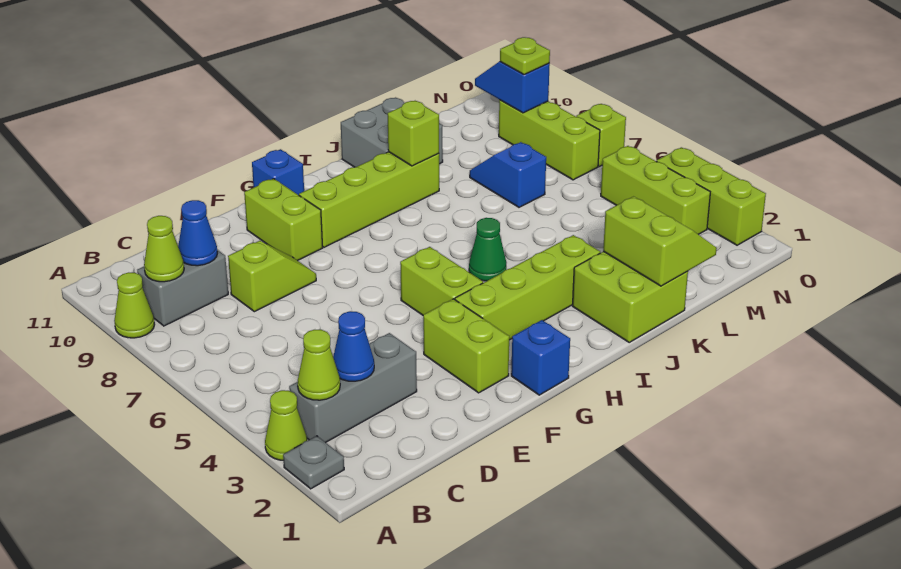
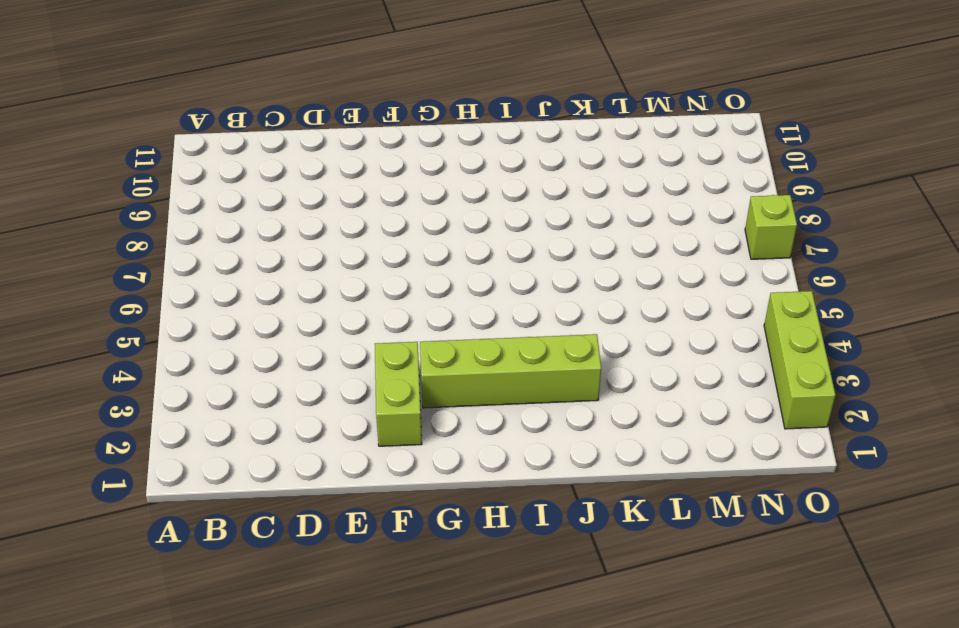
none -> grey 1x1 plate [283,436,344,489]
none -> lime 1x1 cone [265,390,307,460]
none -> lime 1x1 cone [114,272,155,338]

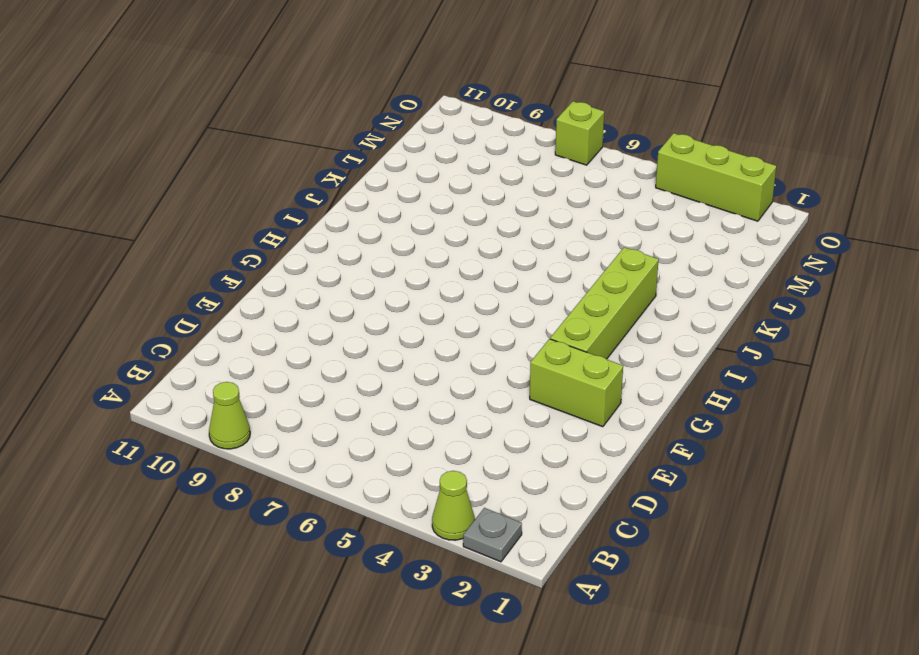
none -> grey 1x3 brick [289,333,417,443]
none -> grey 1x2 brick [137,250,228,326]
none -> lime 1x2 slope [228,241,316,312]

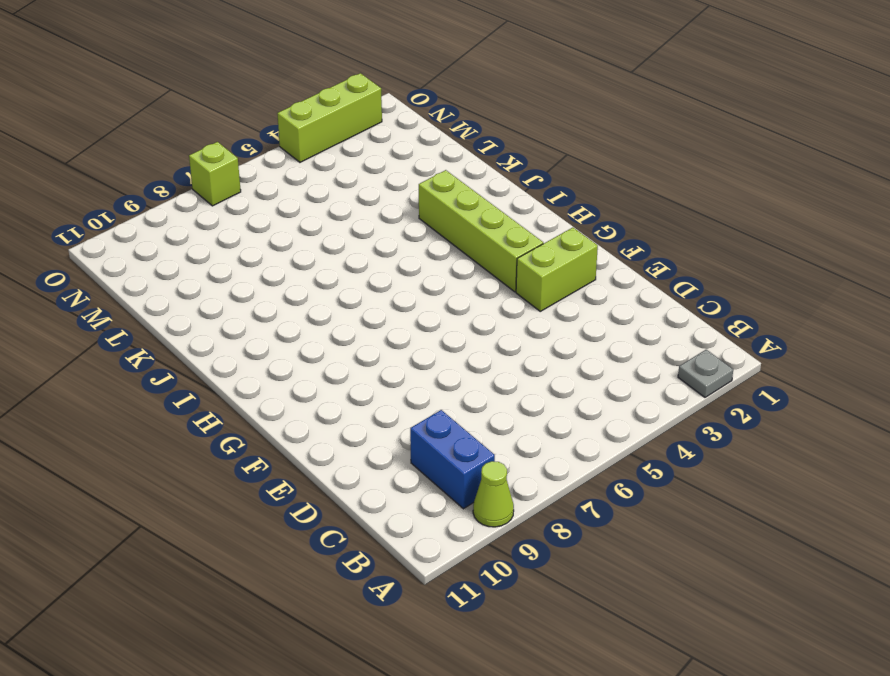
blue 1x2 brick [410,410,495,509] -> grey 1x2 brick [137,250,228,326]
none -> lime 1x1 cone [265,390,307,460]
none -> grey 1x3 brick [289,333,417,443]
none -> lime 1x2 slope [228,241,316,312]

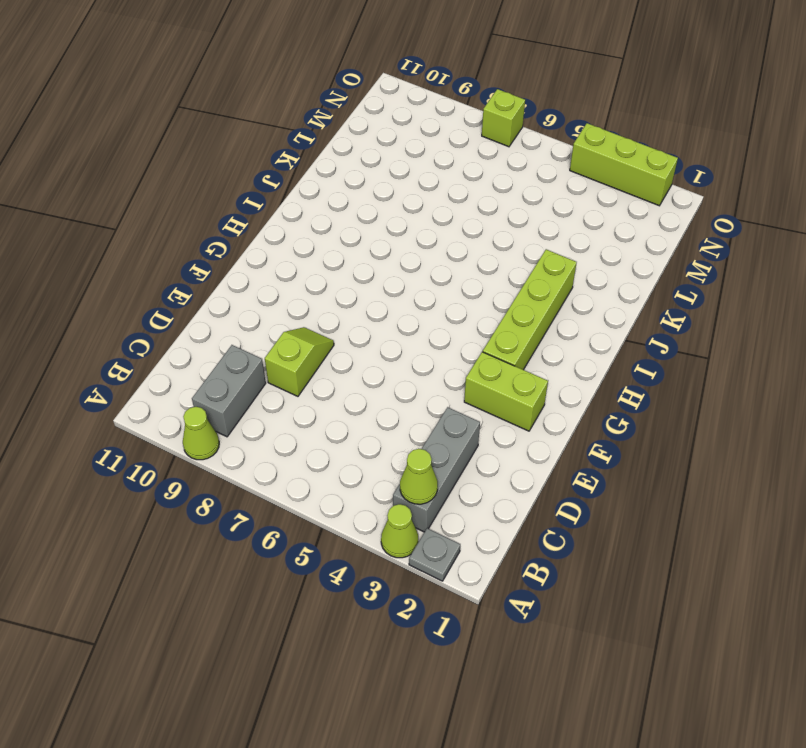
none -> lime 1x2 brick [244,179,323,261]
none -> blue 1x1 brick [511,320,570,395]
none -> lime 1x2 brick [400,247,483,315]

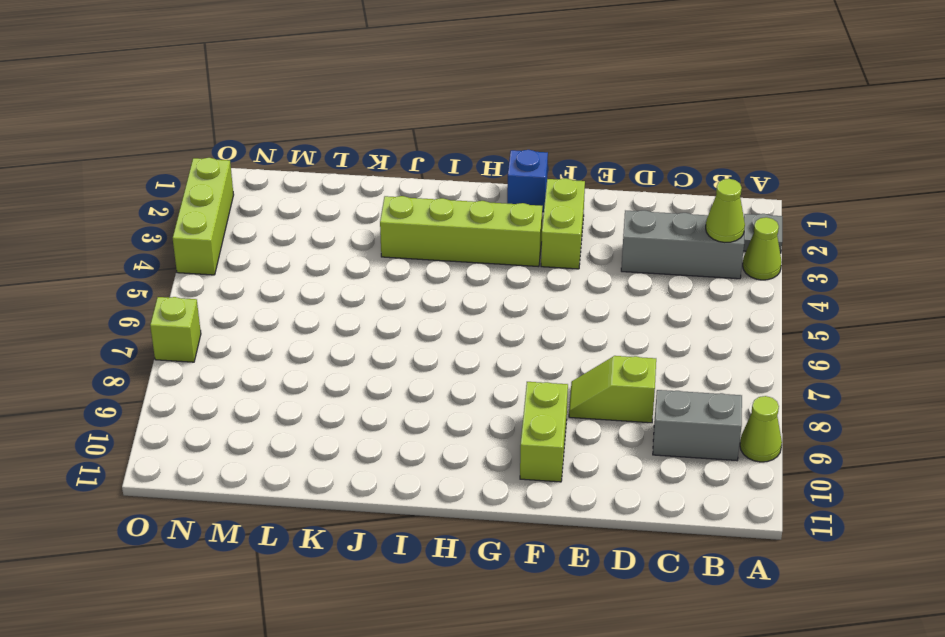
none -> lime 1x2 brick [400,247,483,315]
none -> lime 1x4 brick [299,152,439,247]
none -> blue 1x1 brick [252,149,304,195]

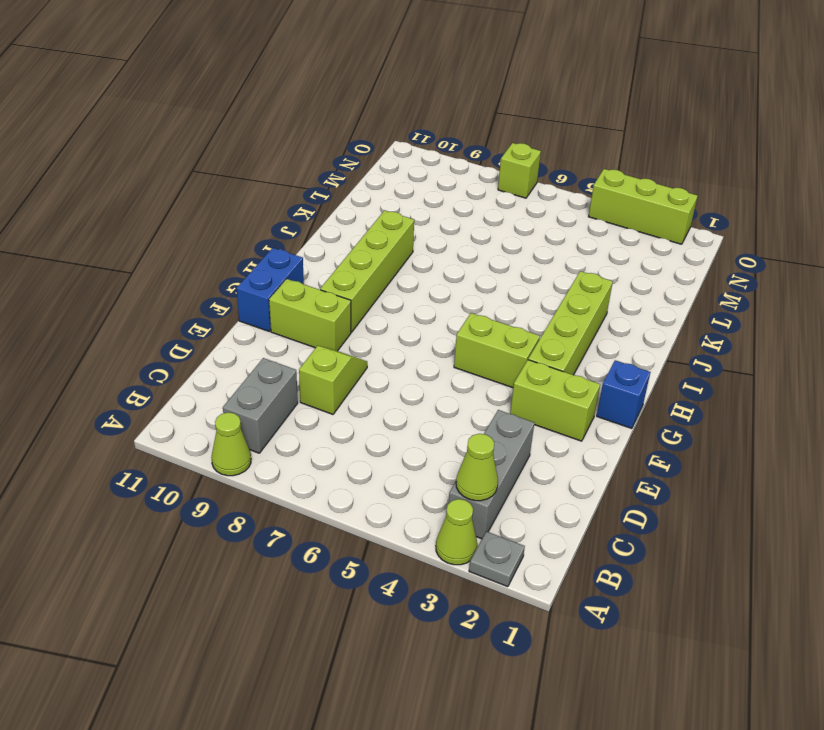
blue 1x2 brick [237,248,304,331] -> blue 1x1 brick [252,149,304,195]
none -> green 1x1 cone [469,218,507,281]
none -> lime 2x2 brick [573,251,688,342]
none -> grey 2x2 brick [341,98,443,167]

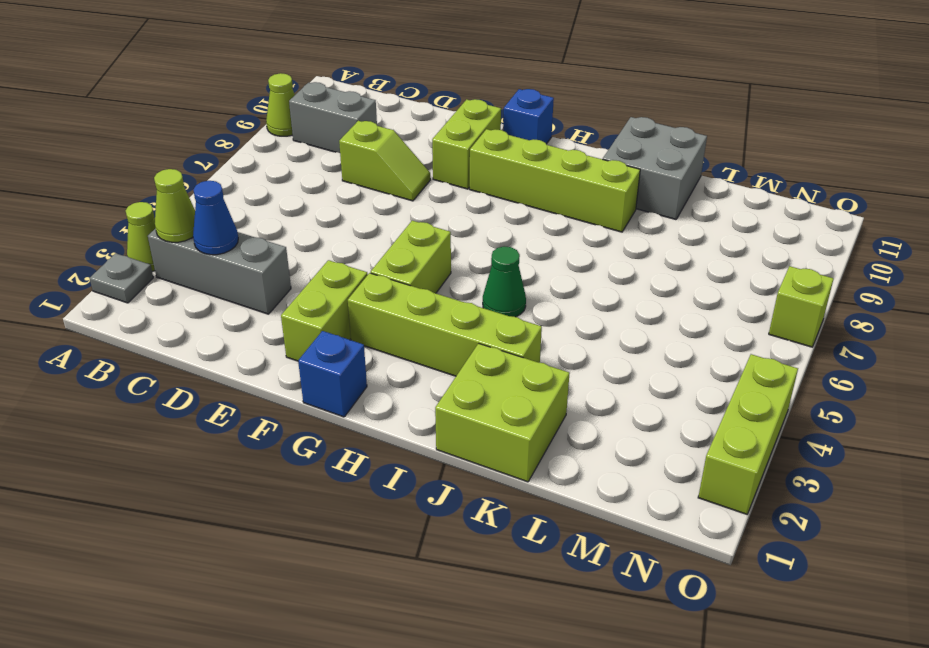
none -> blue 1x2 slope [470,142,546,207]
none -> lime 1x3 brick [601,146,710,234]
none -> lime 1x3 brick [499,100,600,180]

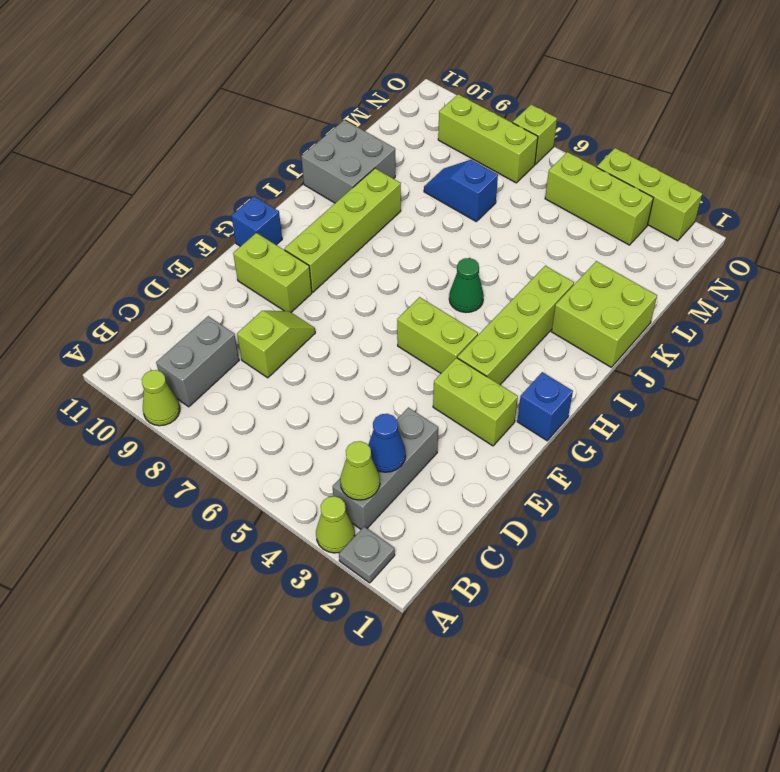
none -> lime 1x1 cone [144,216,184,282]
none -> blue 1x1 cone [178,200,217,266]
none -> lime 1x1 brick [388,101,439,166]

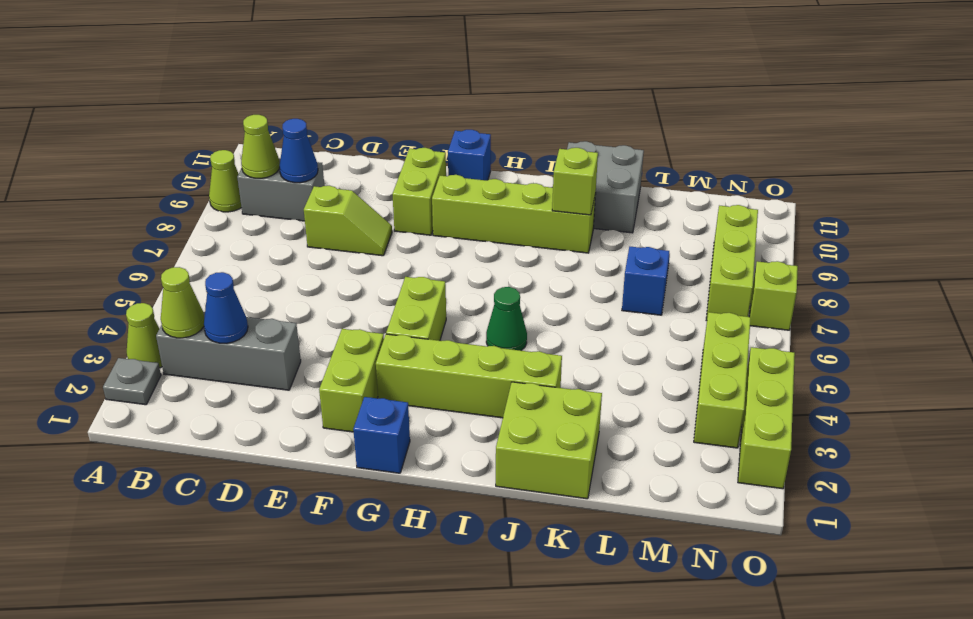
none -> lime 2x2 slope [603,197,717,286]
none -> blue 1x2 slope [475,62,550,113]
none -> lime 1x1 plate [500,37,550,75]

